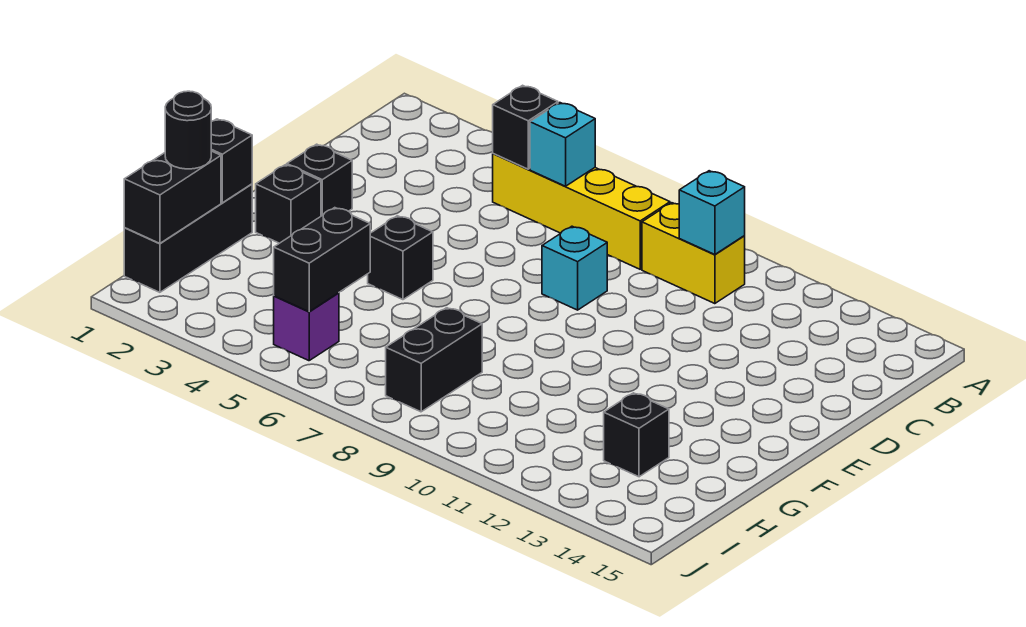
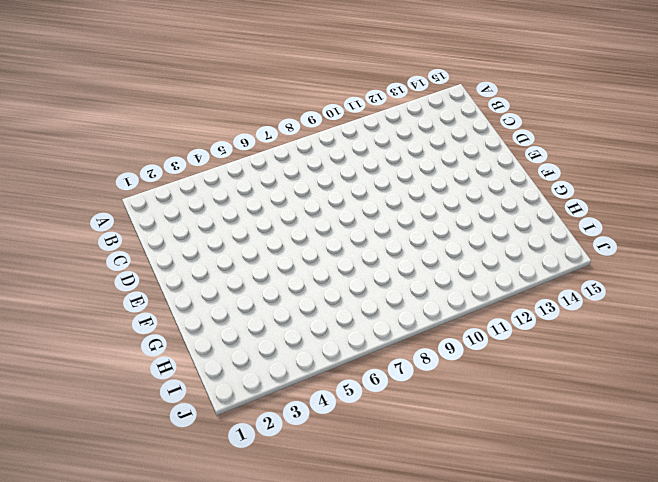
none -> yellow 1x4 brick [493,154,670,269]
none -> yellow 1x2 brick [642,203,745,304]
none -> cyan 1x1 brick [542,226,607,310]

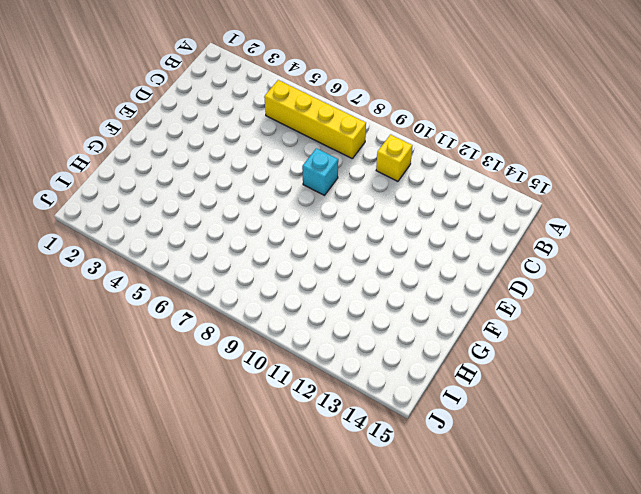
yellow 1x1 brick [376,135,413,181] -> yellow 1x2 brick [642,203,745,304]
none -> black 1x1 brick [287,144,352,216]
none -> black 1x1 brick [256,165,321,243]
none -> black 1x1 brick [368,216,433,300]

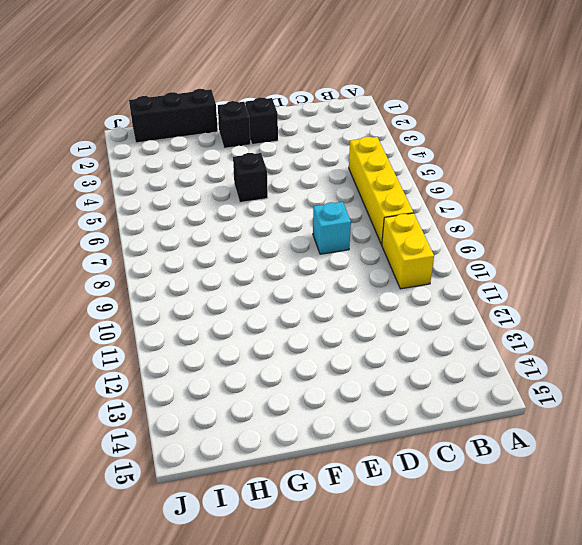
none -> black 1x2 brick [386,308,482,412]
none -> black 1x1 brick [604,393,669,477]
none -> purple 1x1 brick [274,293,339,361]

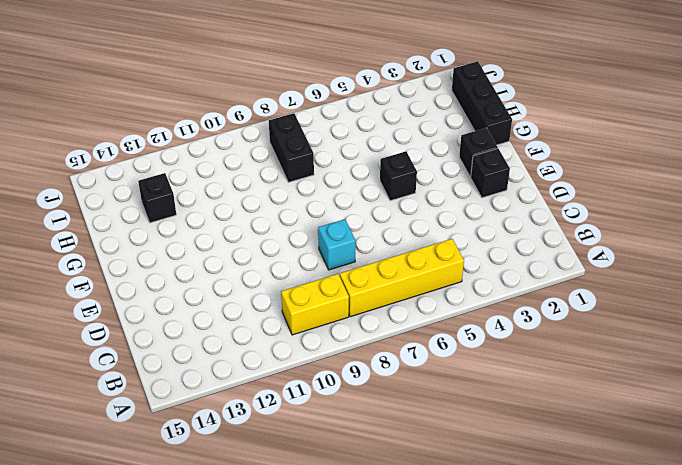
none -> purple 1x1 brick [274,293,339,361]
none -> black 1x1 brick [493,85,558,169]
none -> cyan 1x1 brick [530,103,595,186]

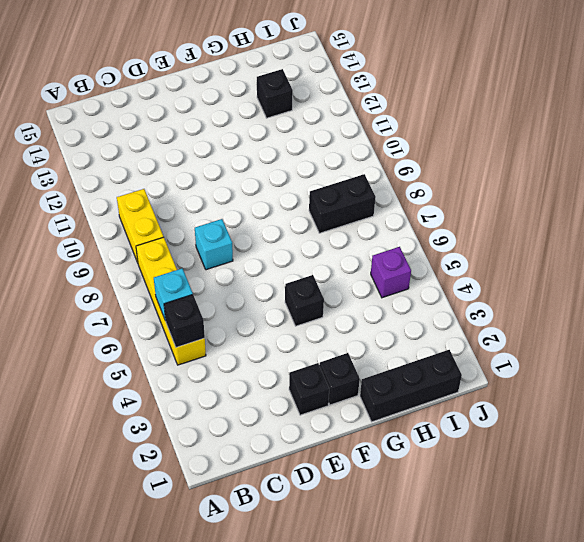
none -> cyan 1x1 brick [679,171,745,255]
none -> black 1x1 brick [211,119,252,203]
none -> black 1x2 brick [124,151,221,243]

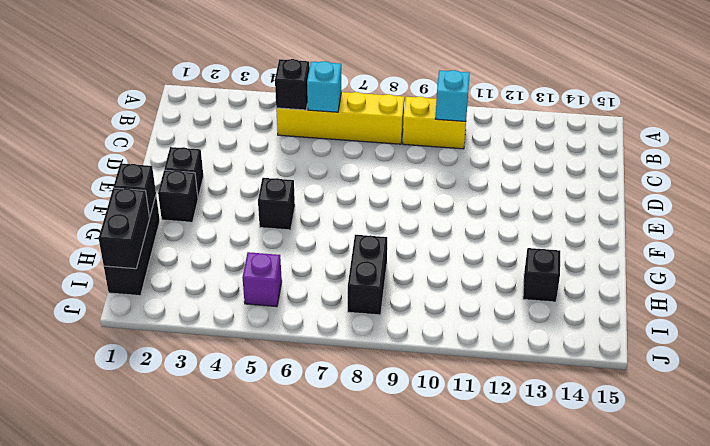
none -> cyan 1x1 brick [542,226,607,310]
none -> black 1x2 brick [274,208,370,312]
none -> black 1x1 round brick [165,91,211,169]

